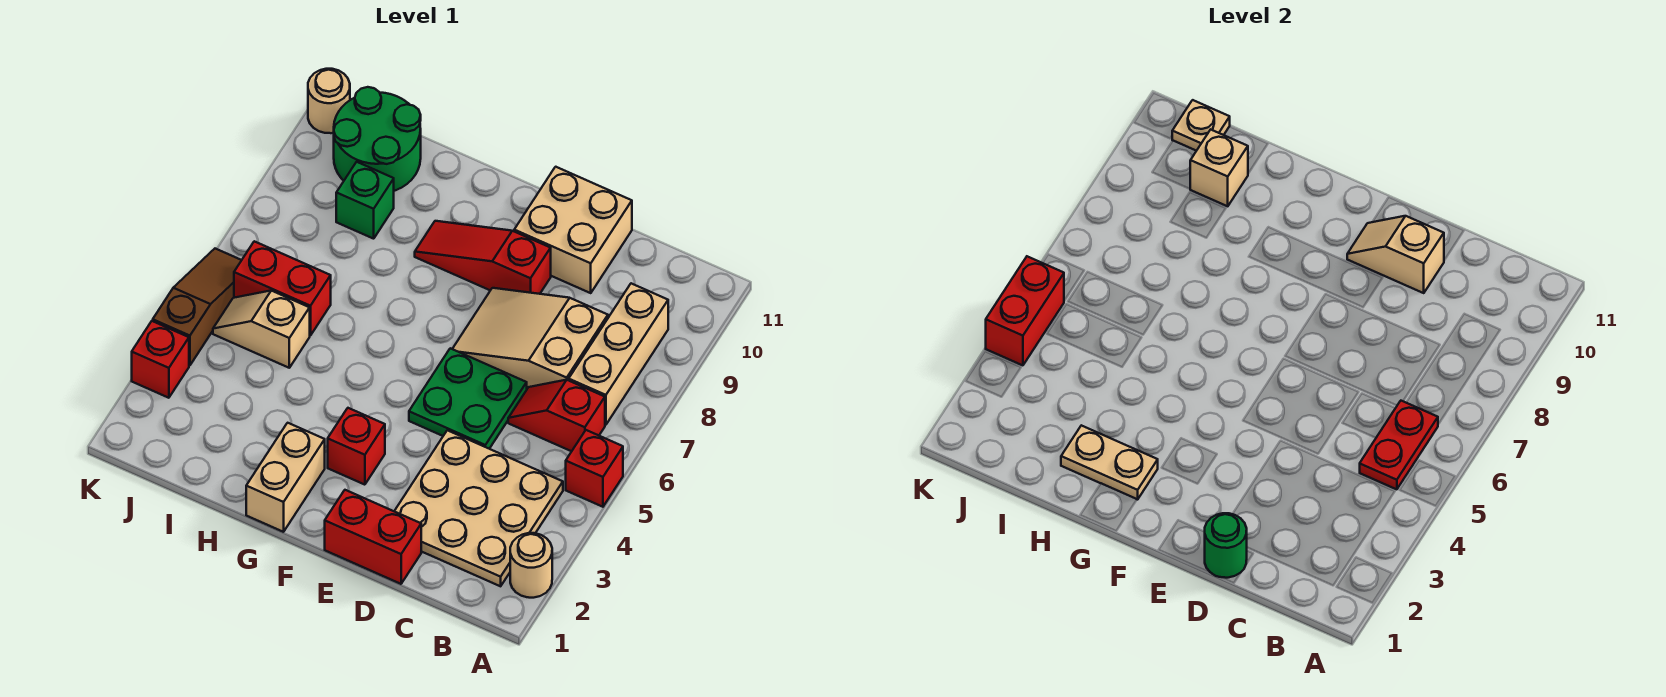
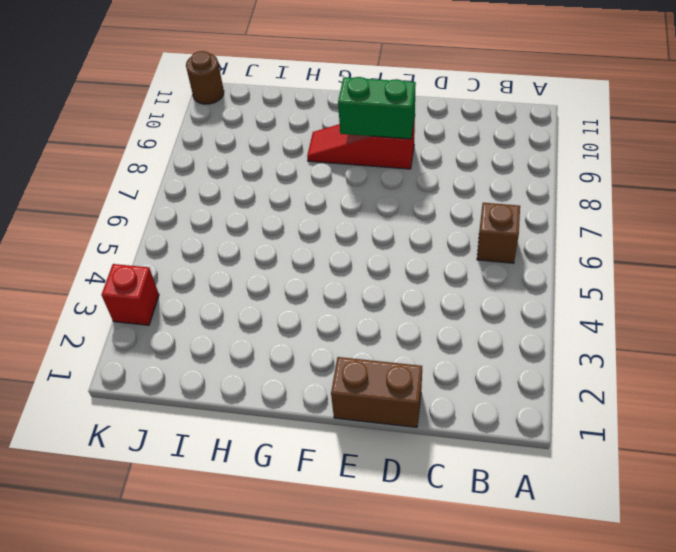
brown 1x1 brick [477,203,520,263] -> red 1x2 slope [508,380,605,451]
brown 1x2 brick [331,357,422,427] -> red 1x2 brick [325,490,421,584]
green 1x2 brick [338,77,416,139] -> none
brown 1x1 round brick [186,51,224,104] -> tan 1x1 round brick [308,69,350,133]
none -> tan 1x1 round brick [510,533,552,598]
none -> red 1x1 brick [566,430,623,507]
none -> tan 3x3 plate [394,430,563,586]

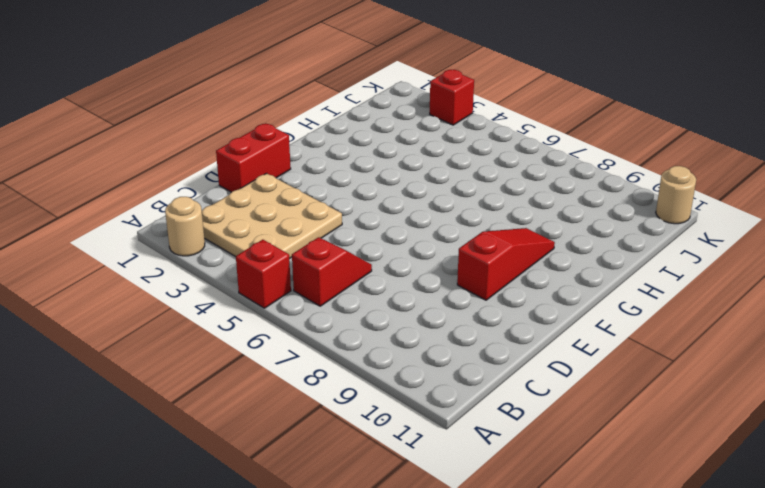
none -> tan 1x3 brick [569,283,668,425]
none -> tan 2x3 slope [453,288,608,389]
none -> green 2x2 plate [409,348,527,449]

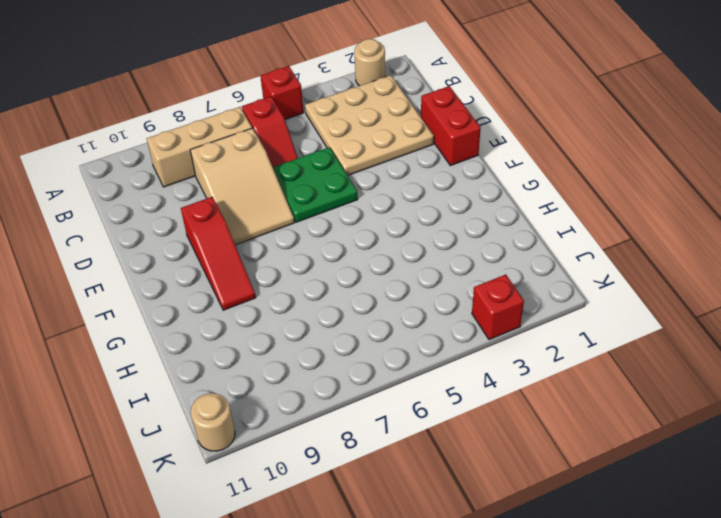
none -> tan 2x2 brick [514,167,632,293]
none -> red 1x1 brick [328,408,385,485]
none -> tan 1x2 brick [246,423,325,532]

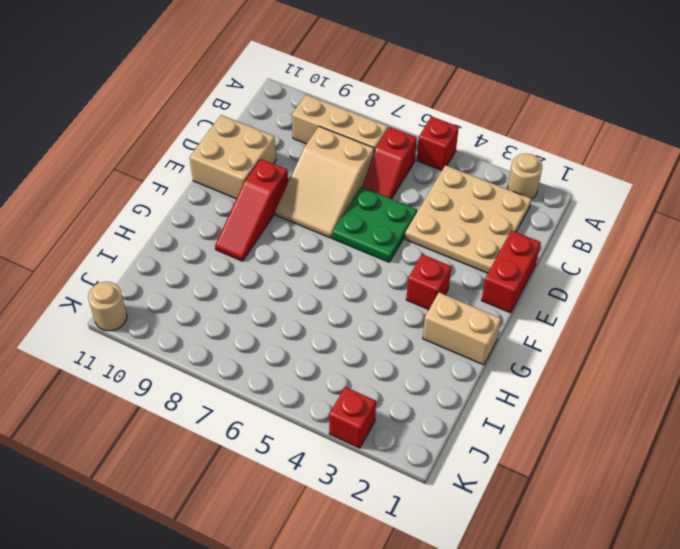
none -> tan 1x2 slope [213,291,310,368]
none -> red 1x2 brick [234,241,331,336]
none -> green 1x1 brick [336,162,394,239]

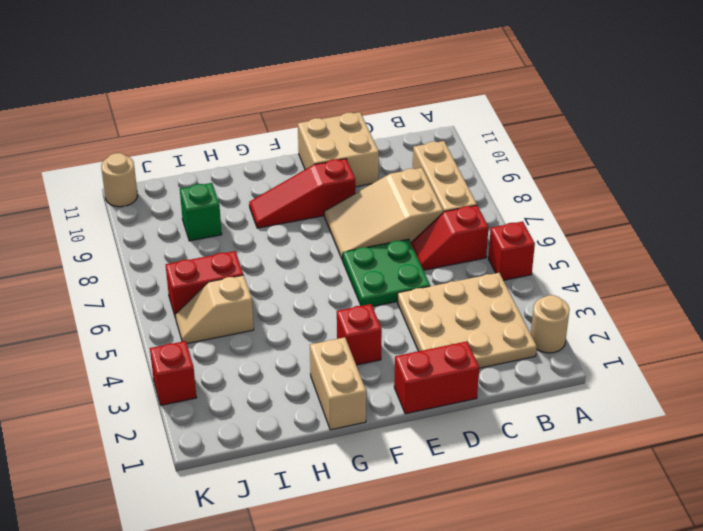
none -> green 2x2 round brick [334,87,421,191]
none -> brown 1x3 slope [153,249,242,365]
none -> red 1x2 plate [1360,401,1438,489]

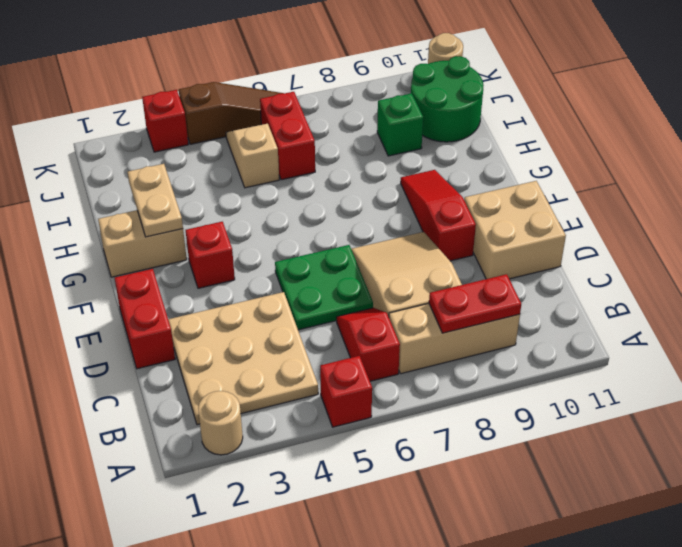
red 1x2 plate [429,274,521,333] -> red 1x2 plate moved to [1360,401,1438,489]
none -> green 1x1 round brick [1205,513,1247,578]
none -> tan 1x2 slope [1347,216,1444,293]
none -> tan 1x1 brick [1190,130,1248,206]

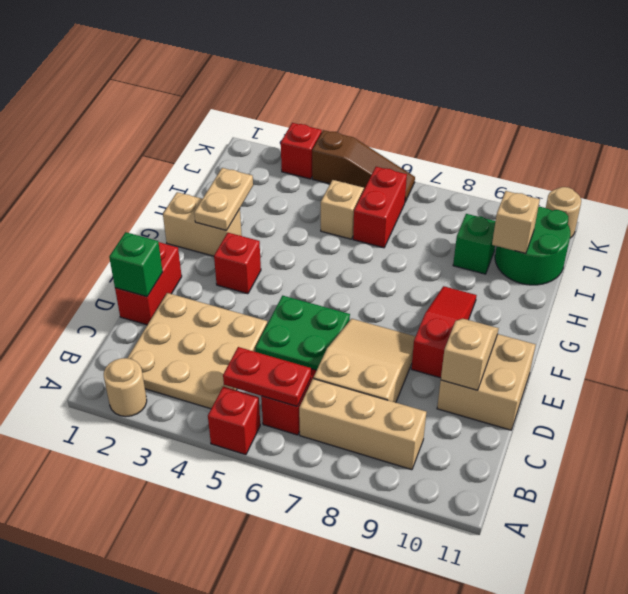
green 1x1 brick [109,232,163,297] -> green 1x1 round brick [1205,513,1247,578]
none -> tan 1x1 plate [1172,100,1230,151]
none -> red 1x2 brick [986,256,1064,365]

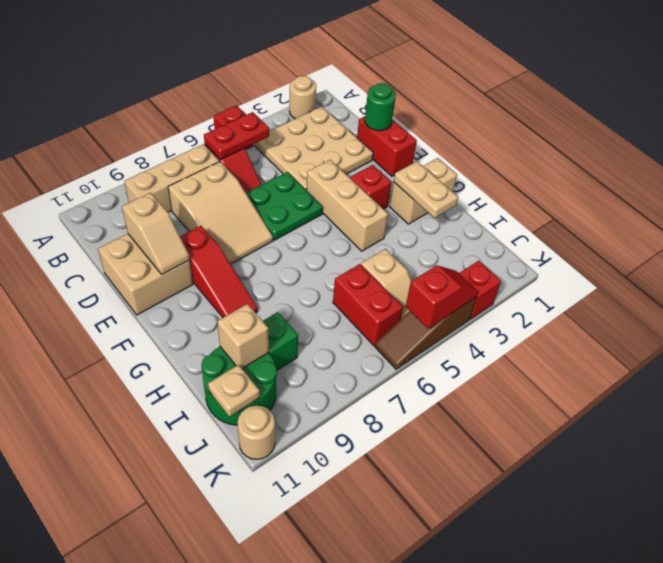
tan 1x3 brick [306,160,388,251] -> none
red 1x2 slope [406,266,479,329] -> red 1x2 brick [986,256,1064,365]

